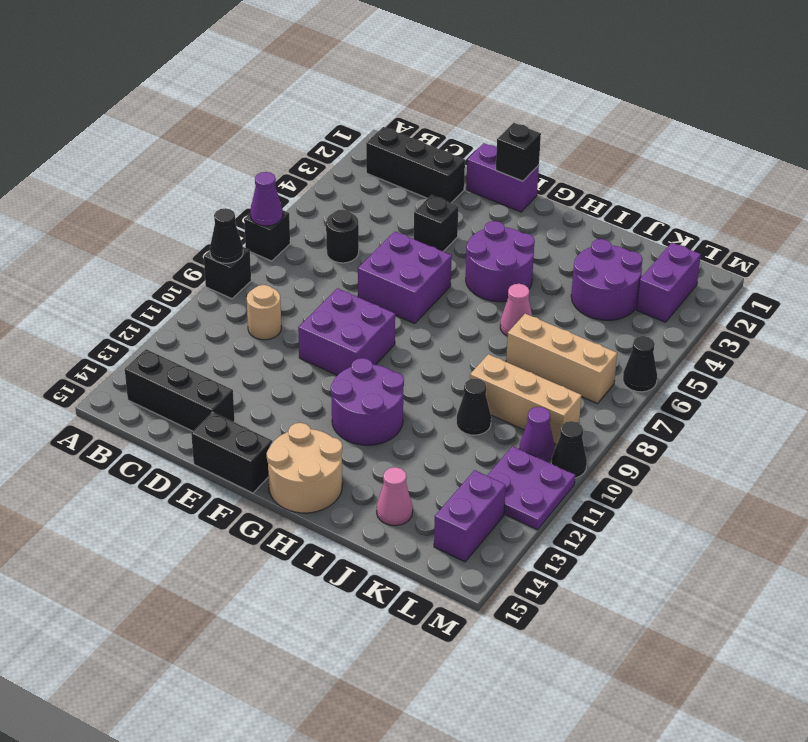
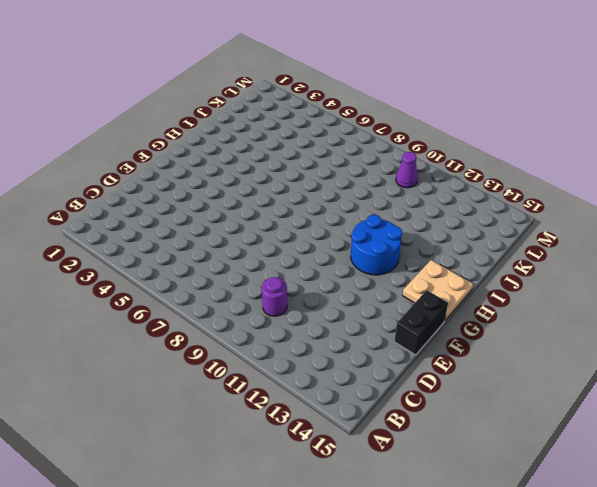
purple 1x1 round brick [262,277,287,316] -> tan 1x1 round brick [247,285,281,340]
blue 2x2 round brick [351,215,402,275] -> purple 2x2 round brick [331,358,404,445]
tan 2x2 plate [403,260,473,321] -> tan 2x2 round brick [267,423,342,513]
none -> black 1x1 brick [244,210,290,261]
none -> black 1x1 brick [204,247,251,299]
none -> black 1x3 brick [366,127,465,203]

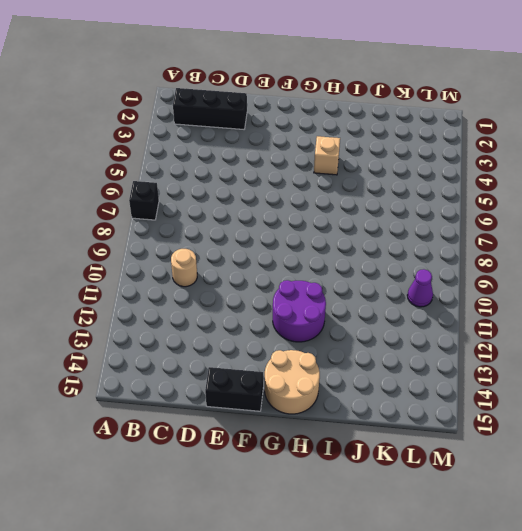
tan 1x1 brick [314,136,340,175] -> purple 2x2 round brick [466,221,535,302]
none -> black 1x1 brick [204,247,251,299]
none -> black 1x3 brick [125,349,235,431]
none -> black 1x1 round brick [326,210,359,263]

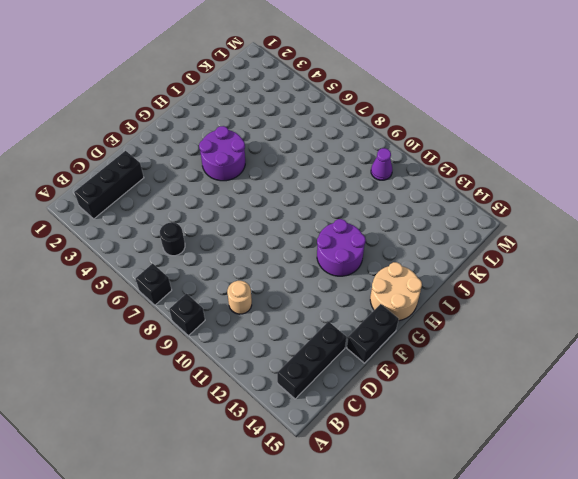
none -> purple 1x2 brick [466,143,539,212]
none -> black 1x1 brick [414,195,458,251]
none -> purple 2x2 brick [358,232,452,323]

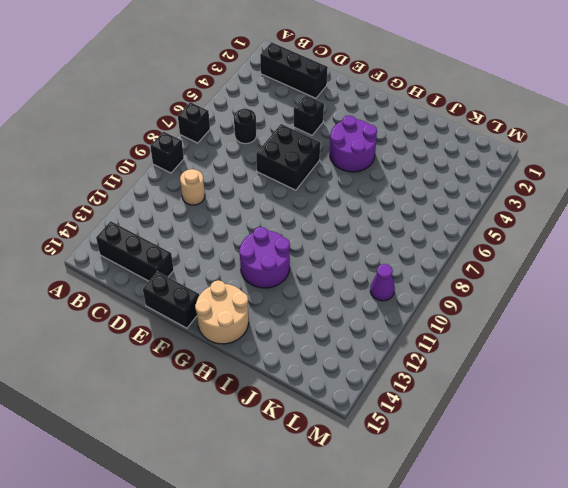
black 2x2 brick [256,124,320,190] -> purple 2x2 brick [358,232,452,323]
none -> purple 1x2 brick [466,143,539,212]
none -> purple 2x2 brick [298,288,395,375]
none -> pink 1x1 cone [500,284,532,336]

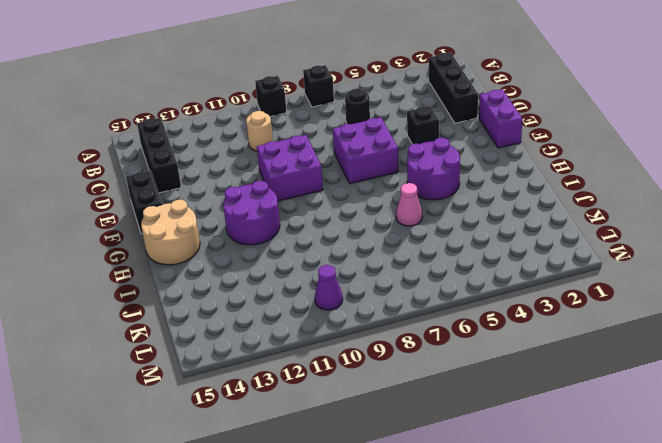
none -> purple 2x2 round brick [571,239,643,320]
none -> tan 1x3 brick [506,314,617,404]
none -> tan 1x3 brick [470,354,582,444]

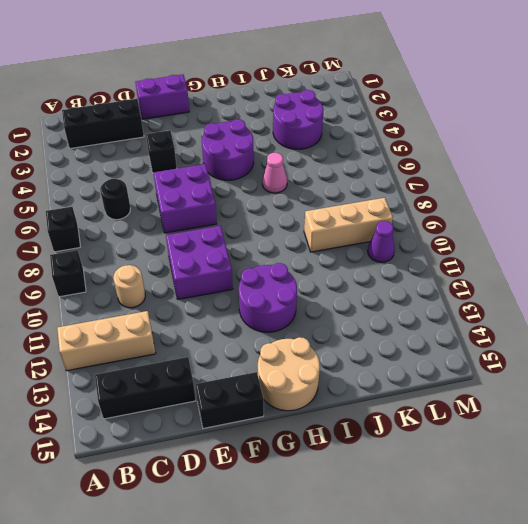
tan 1x3 brick [57,311,156,371] -> tan 1x3 brick moved to [506,314,617,404]
none -> black 1x1 cone [456,379,491,435]
none -> pink 1x1 cone [377,467,413,526]
none -> purple 1x2 brick [636,243,701,322]

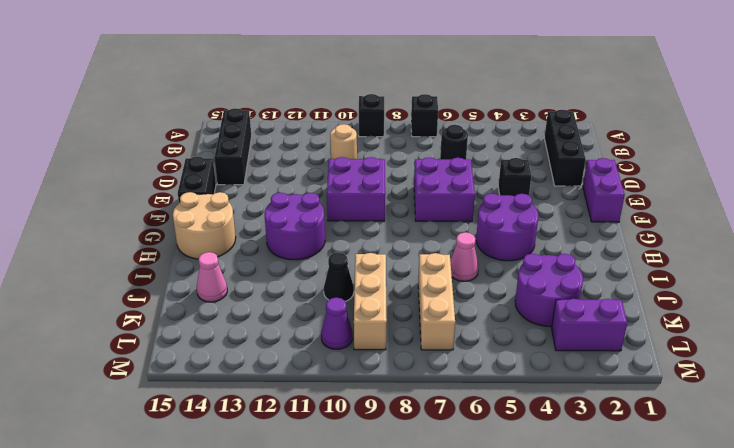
none -> purple 2x2 plate [487,446,575,530]
none -> purple 1x2 brick [434,470,506,562]
none -> black 1x1 cone [623,336,657,392]

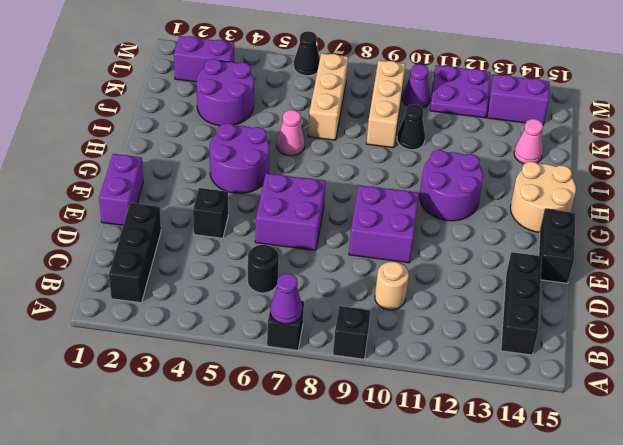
none -> black 1x1 cone [551,421,587,478]
none -> black 1x1 cone [210,208,243,263]
none -> black 1x1 brick [496,123,541,181]

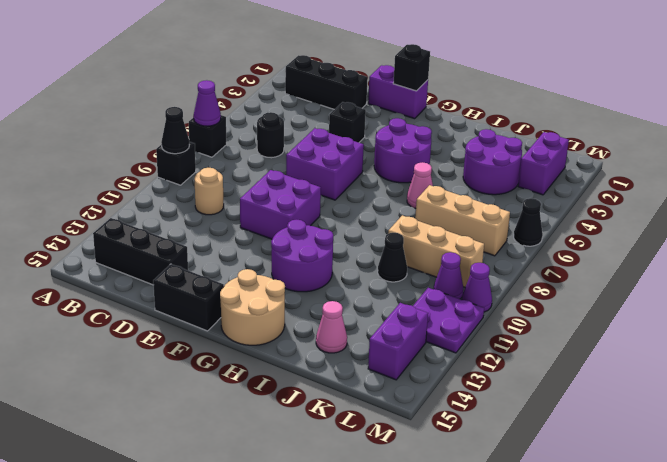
purple 1x1 cone [462,263,492,312] -> black 1x1 cone [551,421,587,478]

